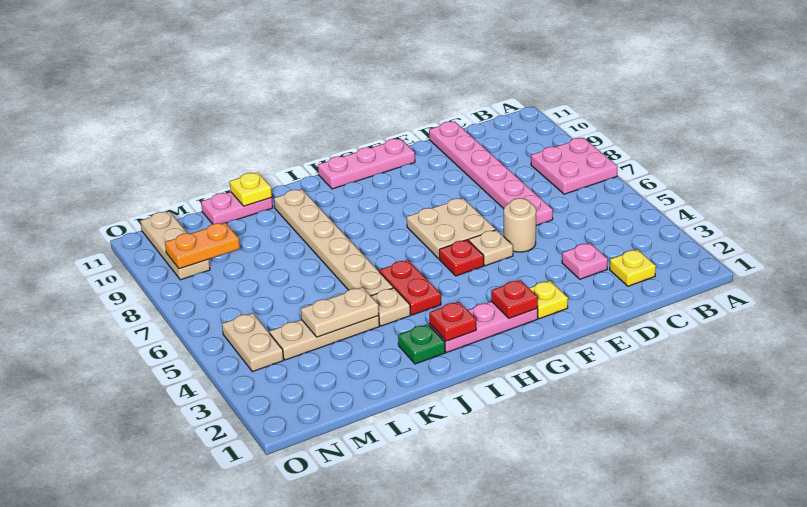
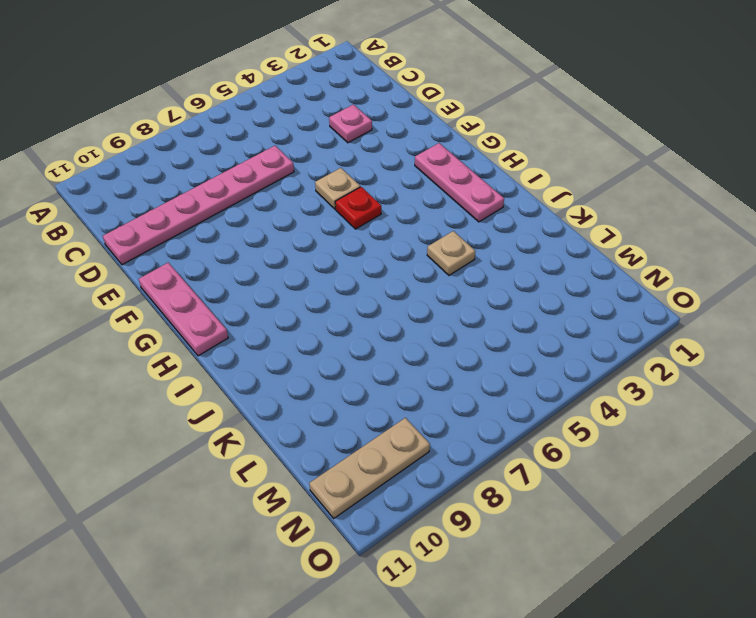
none -> pink 2x2 plate [531,138,618,194]
none -> yellow 1x1 plate [610,250,656,286]
none -> tan 1x1 round brick [504,198,536,252]

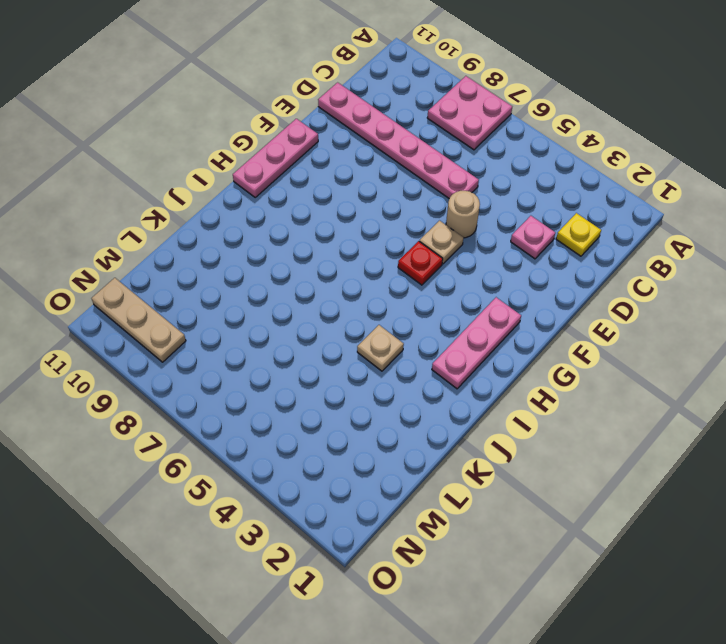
none -> yellow 1x1 plate [529,281,568,319]
none -> tan 2x2 plate [407,198,496,259]
none -> red 1x2 plate [379,260,441,315]

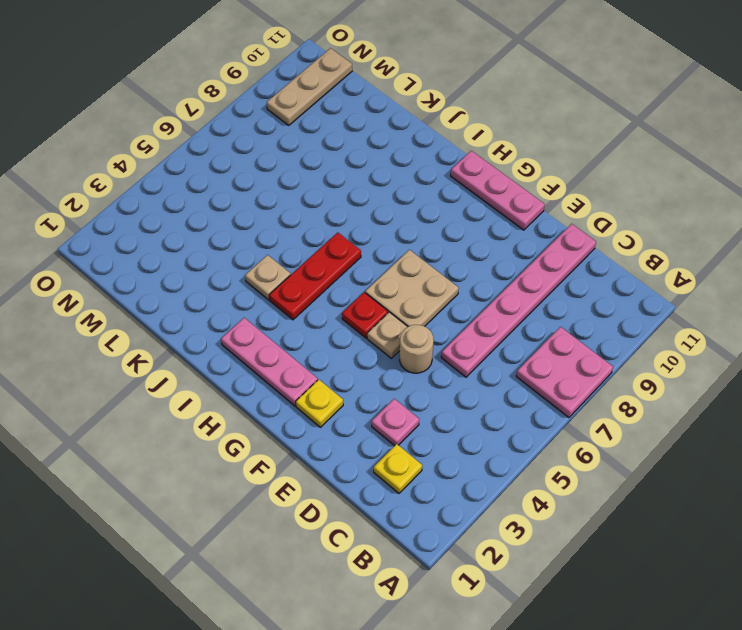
red 1x3 plate [269,232,361,320] -> red 1x2 plate [379,260,441,315]
none -> green 1x1 plate [398,324,445,364]
none -> tan 1x6 plate [274,189,393,296]
none -> tan 1x3 plate [269,316,379,360]

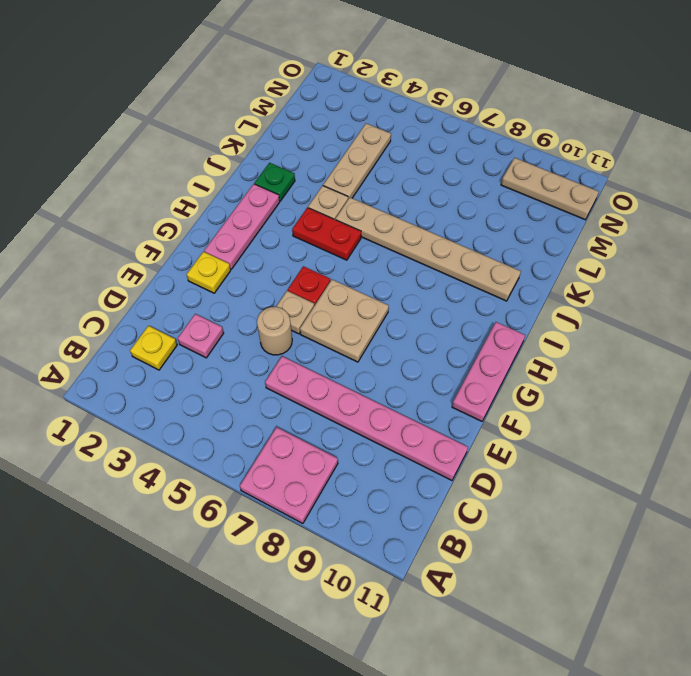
none -> pink 1x2 plate [201,192,273,224]
none -> tan 1x2 plate [222,313,284,372]
none -> red 1x1 plate [491,280,538,318]

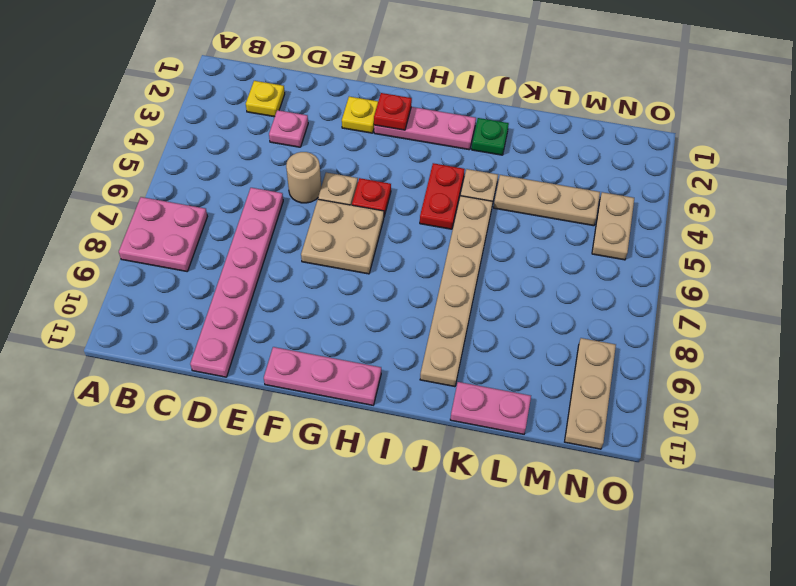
none -> red 1x1 plate [429,302,476,341]
none -> tan 1x2 plate [301,287,379,337]
none -> yellow 1x1 plate [230,172,272,206]

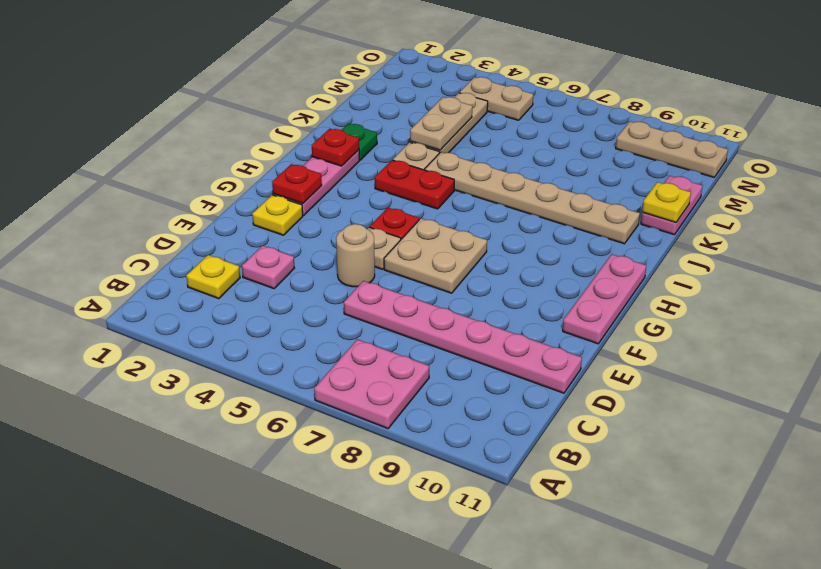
none -> orange 1x2 plate [165,223,240,269]

